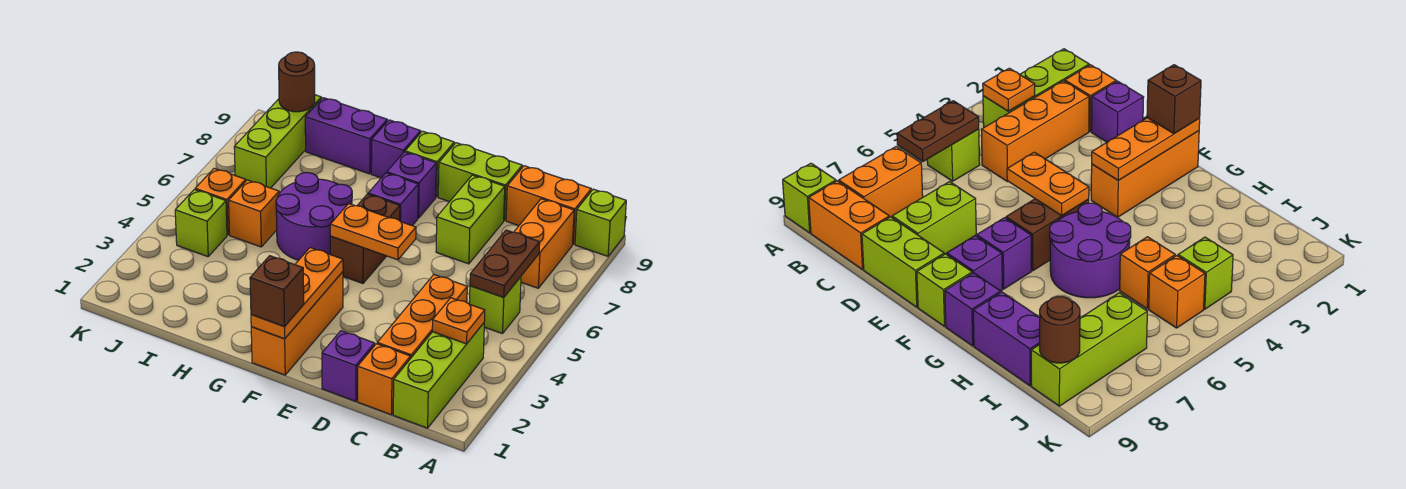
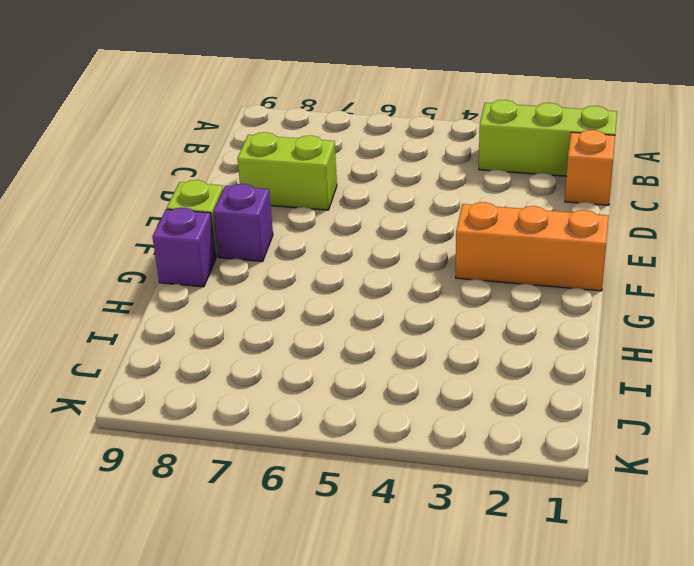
none -> lime 1x1 brick [575,189,626,256]
none -> lime 1x1 brick [469,277,521,334]
none -> orange 1x2 brick [514,199,574,288]

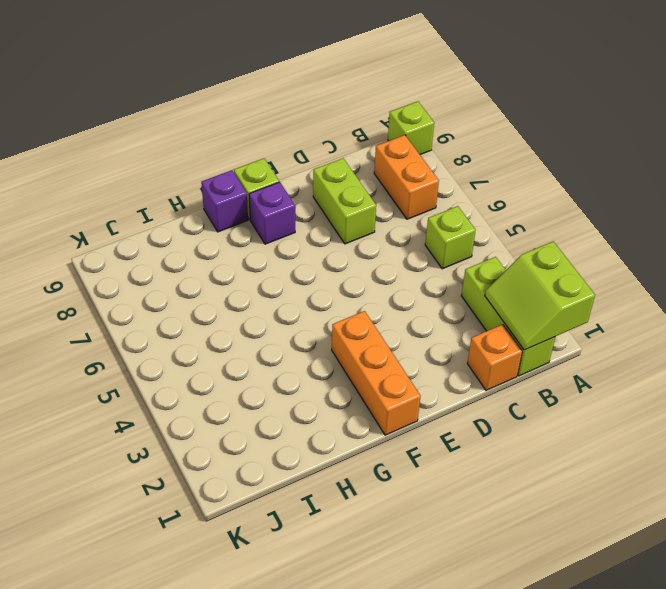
lime 2x2 slope [485,241,595,350] -> none
none -> orange 1x2 brick [506,166,591,244]
none -> orange 1x3 brick [377,275,467,359]
none -> purple 1x1 brick [322,331,375,401]

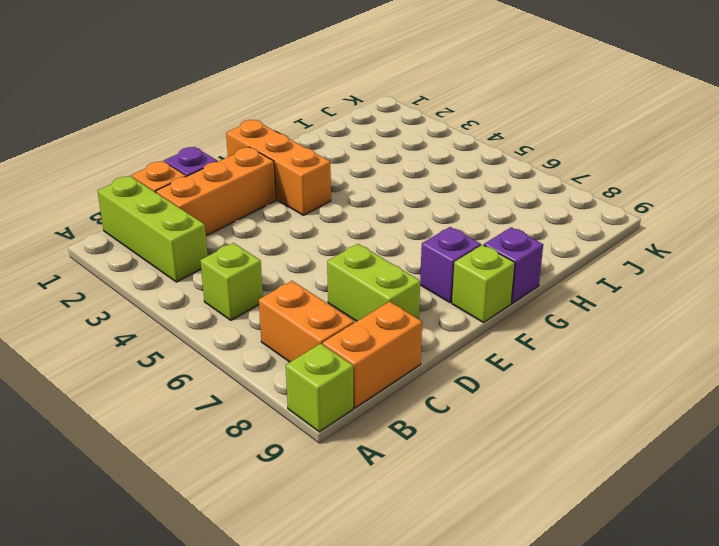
orange 1x3 brick [156,147,276,236] -> orange 1x3 brick turned to [377,275,467,359]
none -> lime 1x2 brick [438,143,522,220]
none -> brown 1x2 brick [330,194,400,283]
none -> purple 1x1 brick [368,173,418,226]

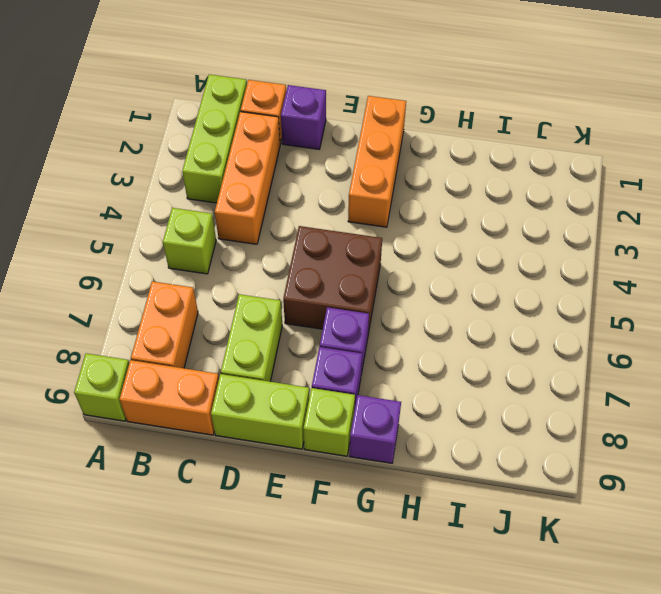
brown 2x2 brick [283,226,382,334] -> brown 1x2 brick [330,194,400,283]
none -> purple 2x2 round brick [276,173,352,260]
none -> purple 1x2 brick [305,98,387,174]
none -> orange 1x1 brick [229,180,279,247]

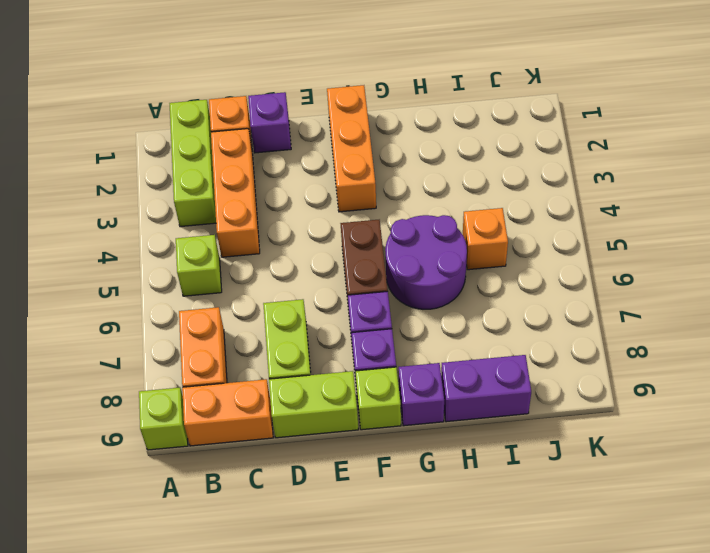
none -> lime 1x1 brick [175,190,227,257]
none -> orange 1x1 brick [195,168,246,235]
none -> lime 1x3 brick [234,95,321,188]

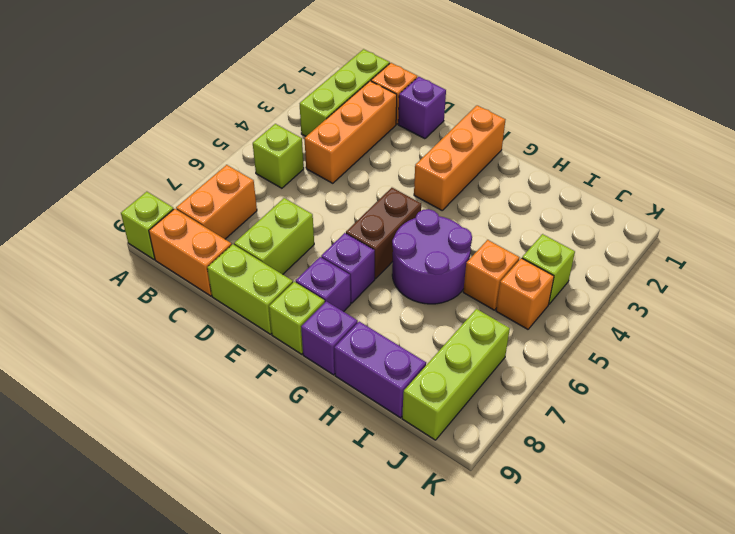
none -> orange 1x1 plate [432,298,485,344]
none -> brown 1x2 plate [470,230,540,298]
none -> orange 1x2 plate [330,204,416,260]

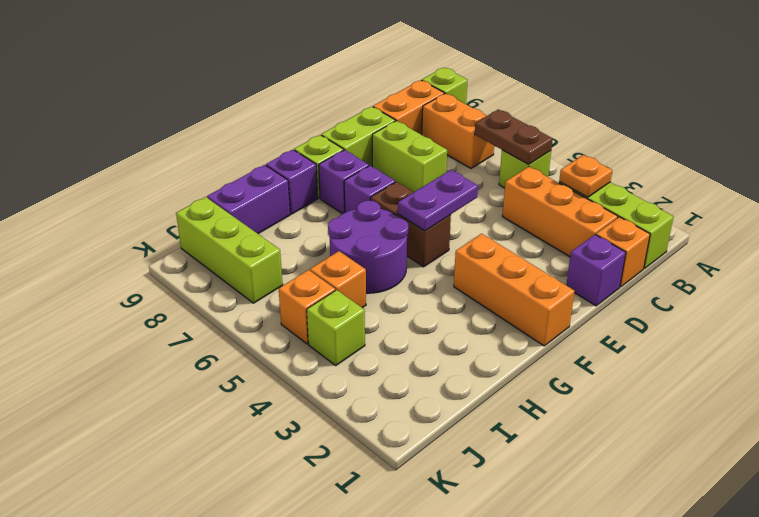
purple 1x2 plate [398,170,478,231] -> orange 1x2 plate [330,204,416,260]
none -> orange 1x3 plate [251,248,343,339]
none -> brown 1x1 round brick [279,52,315,112]
none -> brown 1x1 brick [250,256,304,326]

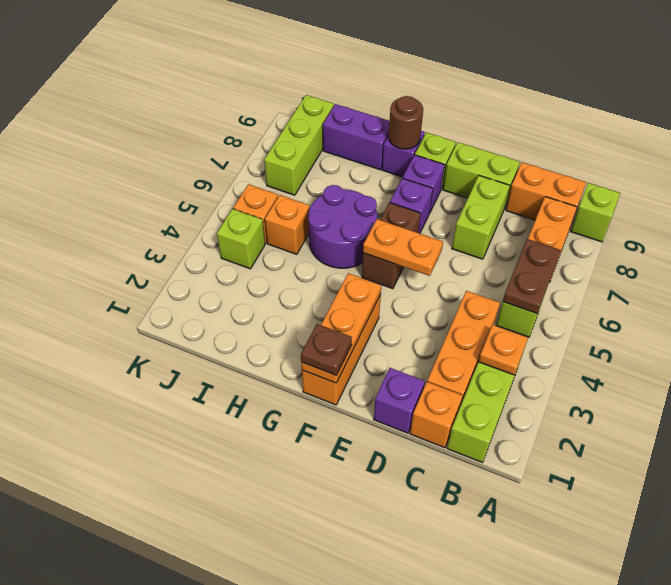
brown 1x1 plate [301,324,352,375] -> brown 1x1 brick [250,256,304,326]
brown 1x1 round brick [389,96,423,149] -> brown 1x1 round brick moved to [279,52,315,112]

